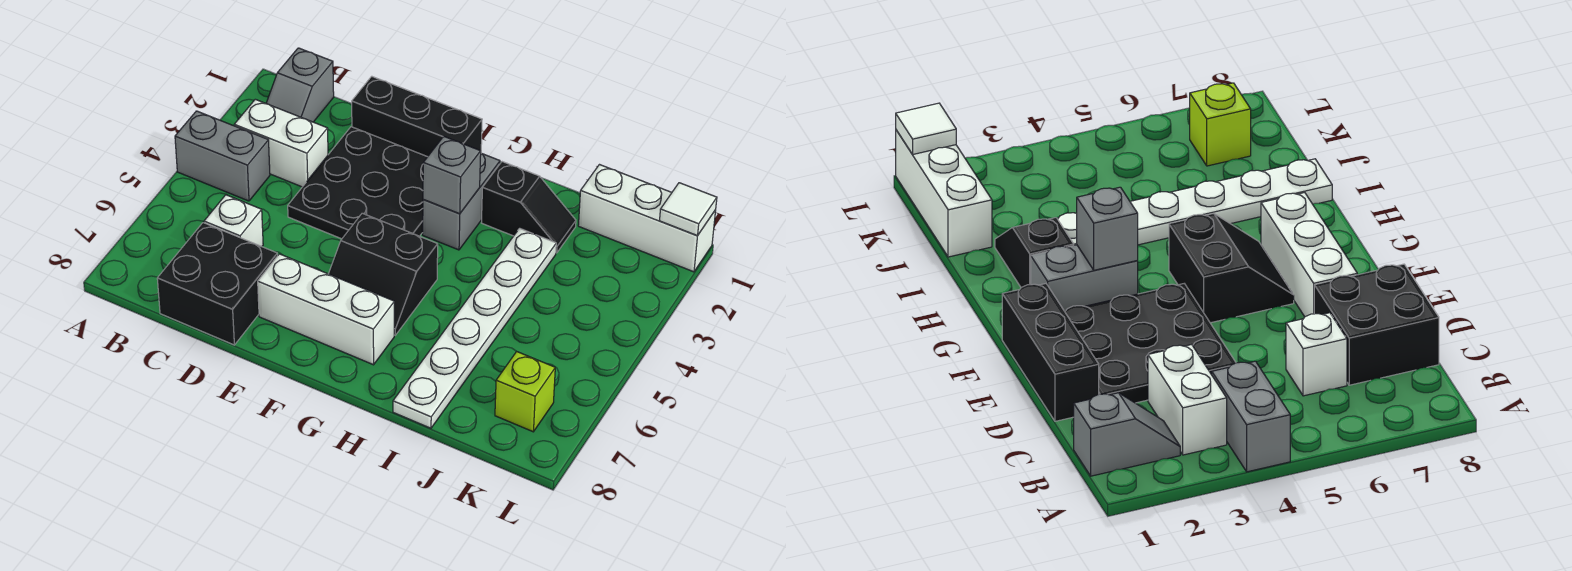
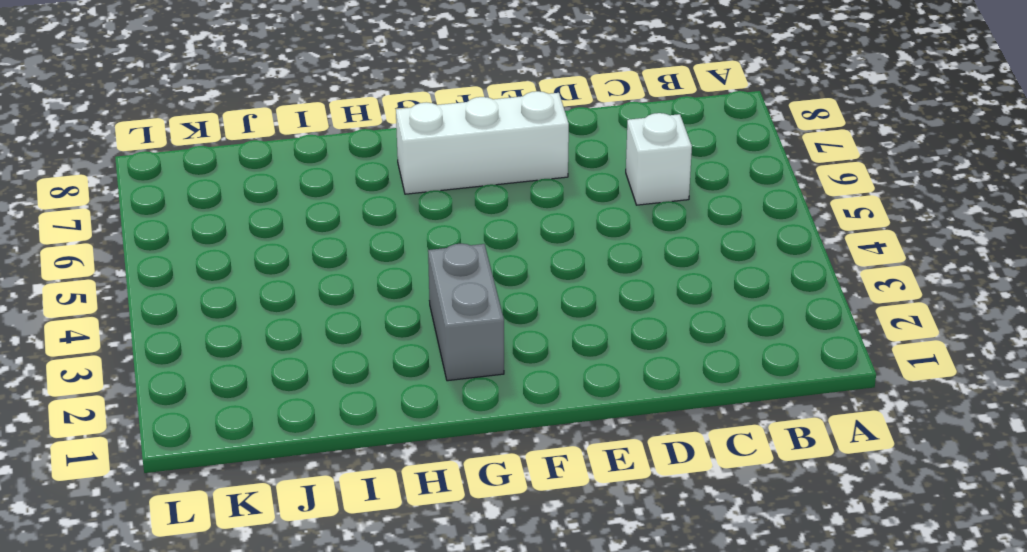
none -> grey 1x2 brick [175,111,270,201]
none -> grey 1x2 slope [266,48,334,122]
none -> white 1x2 brick [234,99,328,187]

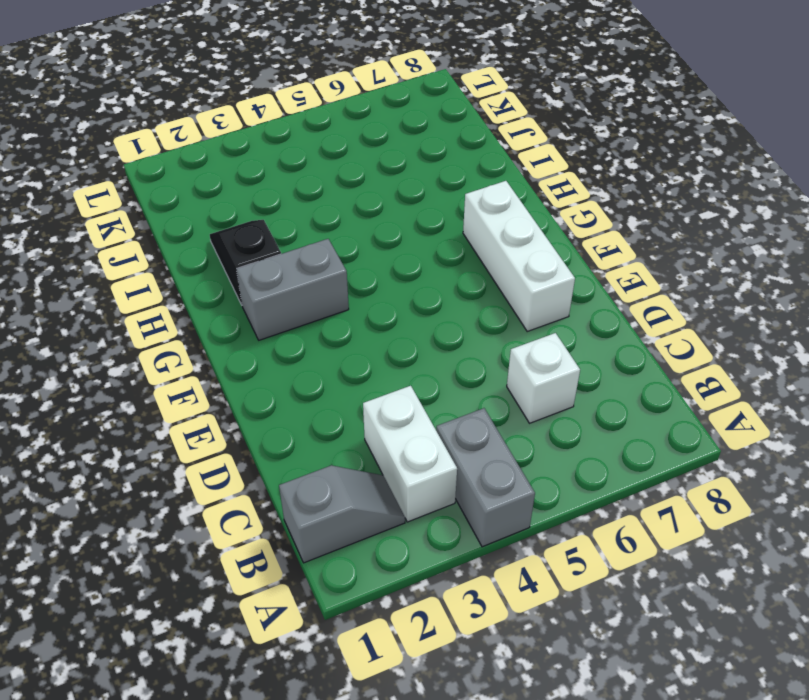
none -> black 2x2 brick [157,223,278,345]
none -> black 1x3 brick [352,76,482,157]
none -> black 3x3 plate [288,127,427,239]

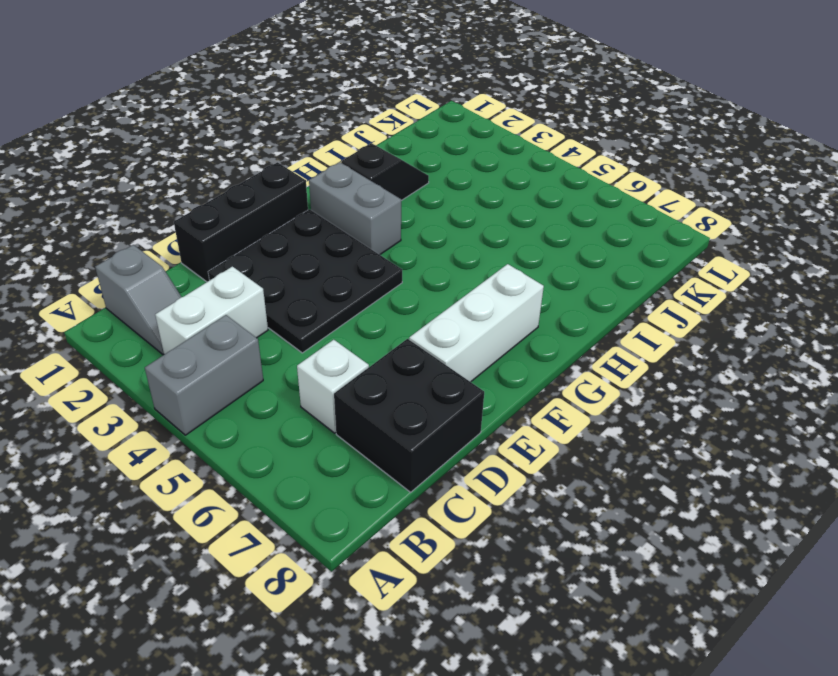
none -> black 2x2 slope [329,213,438,335]
none -> white 1x6 plate [393,228,556,428]
none -> white 1x3 brick [578,165,716,272]

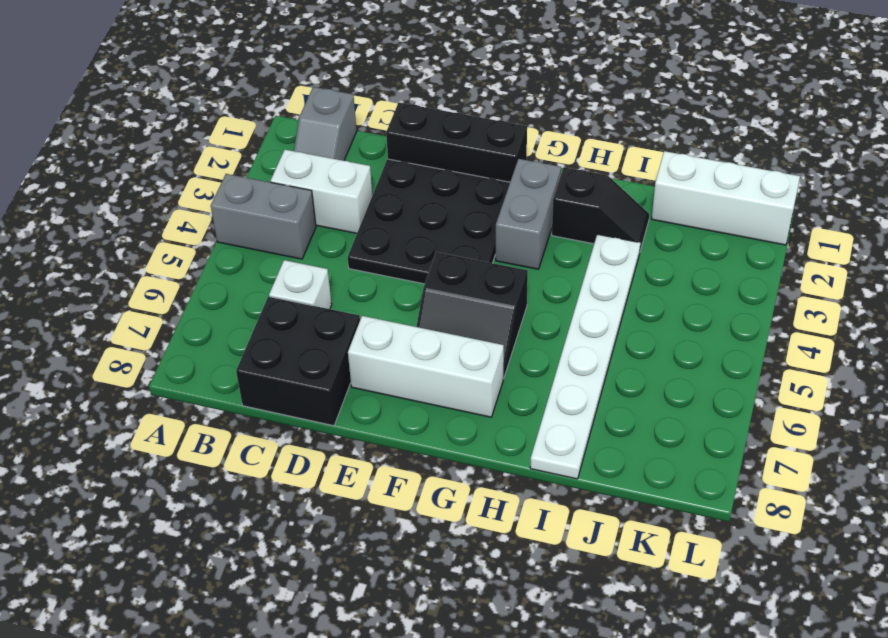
none -> lime 1x1 brick [495,351,555,432]
none -> grey 1x1 brick [423,136,481,214]
none -> white 1x1 tile [660,183,717,236]

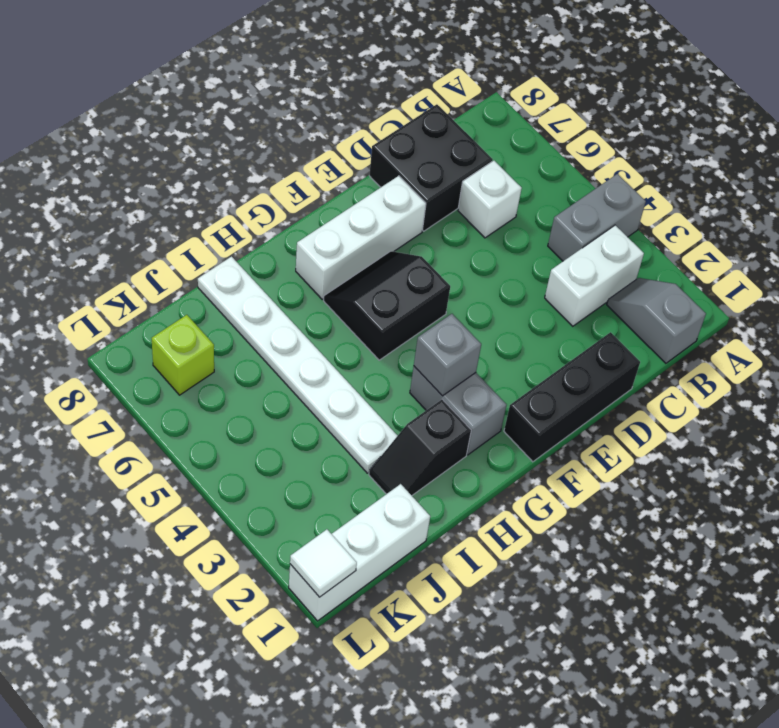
none -> black 3x3 plate [288,127,427,239]

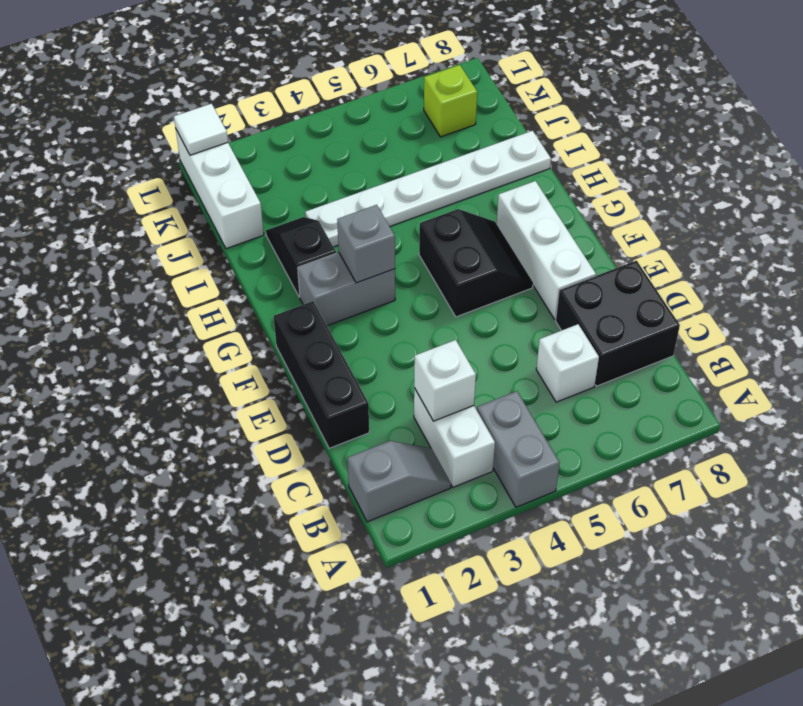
white 1x1 brick [414,340,476,421] -> none
none -> black 3x3 plate [288,127,427,239]

